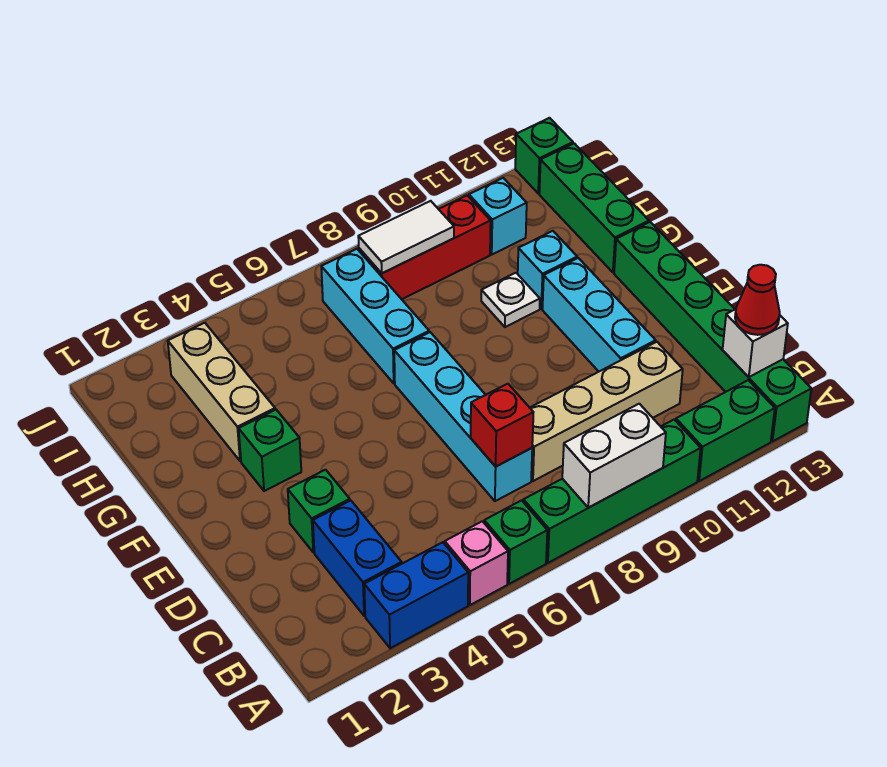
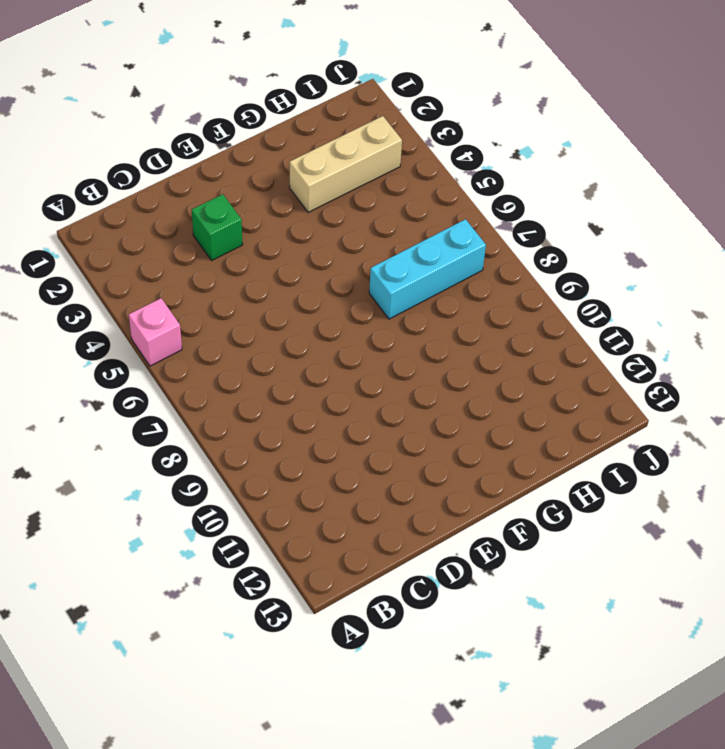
none -> blue 1x2 brick [364,542,468,648]
none -> green 1x1 brick [484,501,547,584]
none -> green 1x4 brick [523,420,701,563]

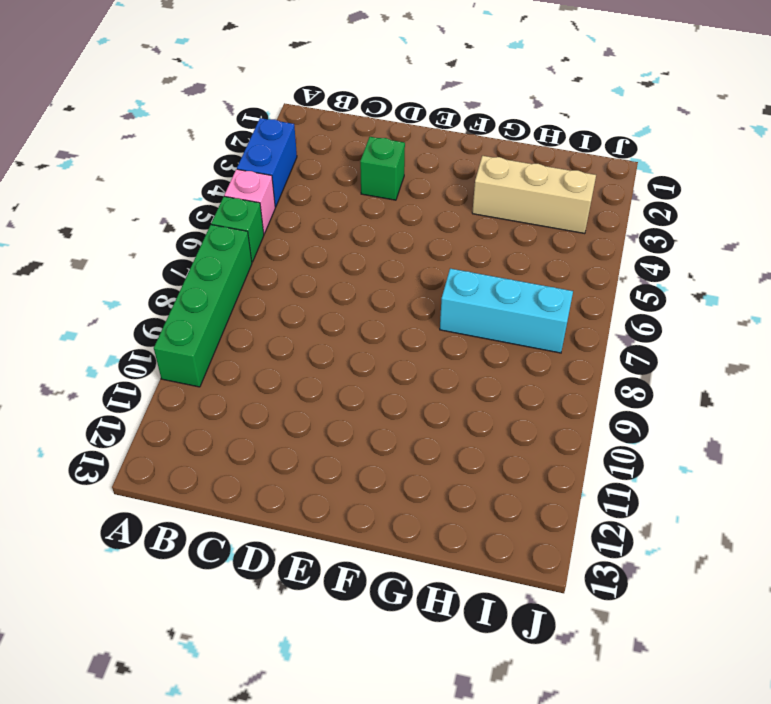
none -> green 1x2 brick [676,380,775,481]
none -> green 1x6 brick [614,222,811,441]
none -> blue 1x2 brick [313,501,402,616]

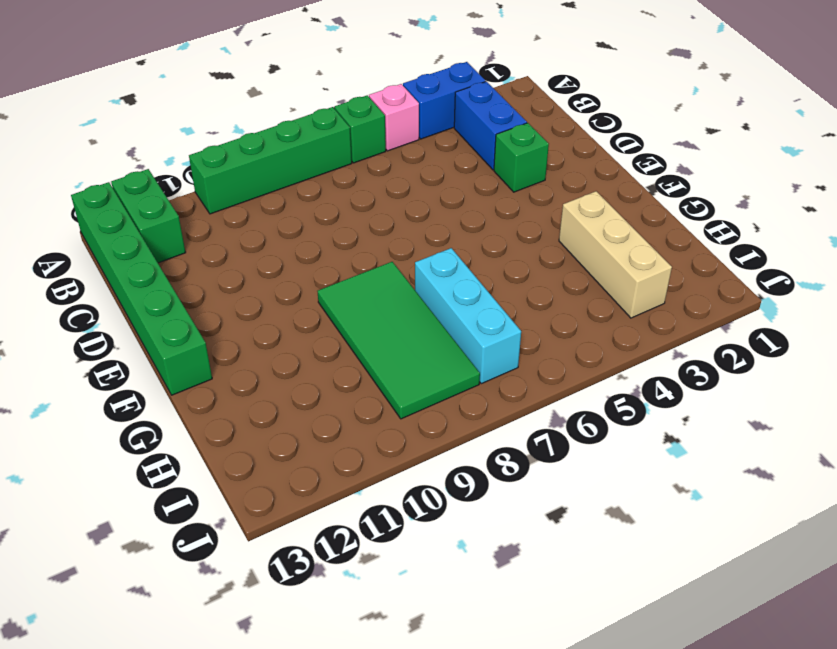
green 1x2 brick [111,169,186,263] -> green 1x2 brick turned to [676,380,775,481]
green 2x4 tile [317,262,480,419] -> red 1x3 brick [359,196,491,299]
none -> cyan 1x4 brick [394,332,532,501]
none -> tan 1x4 brick [530,342,683,481]
none -> cyan 1x3 brick [543,258,656,371]

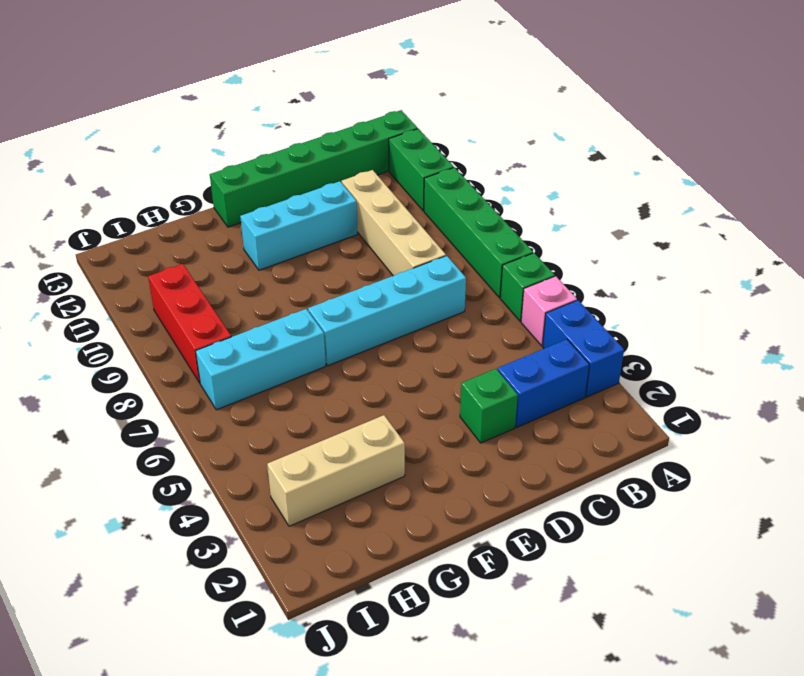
none -> green 1x1 brick [239,410,301,491]
none -> white 1x1 plate [481,273,540,327]
none -> cyan 1x1 brick [518,231,577,309]

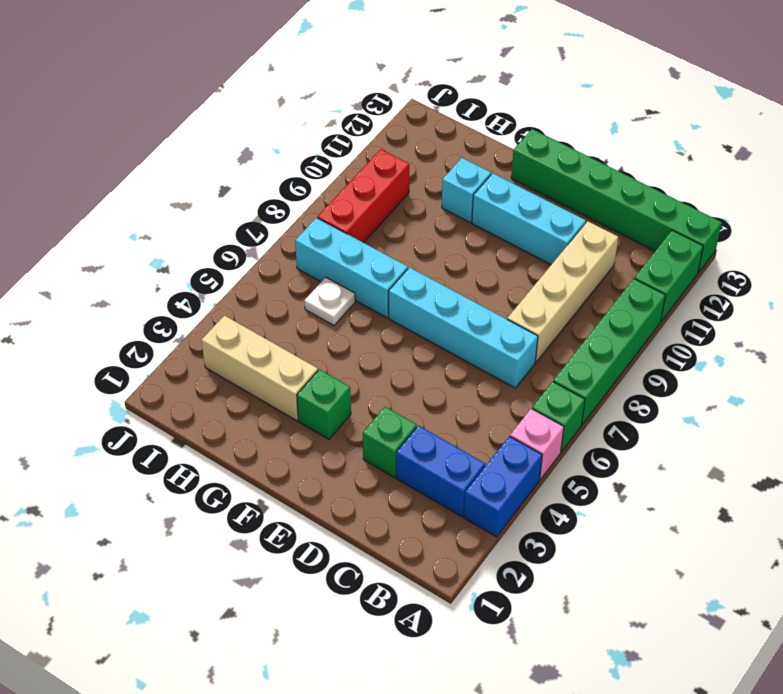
white 1x1 plate [304,277,355,325] -> white 1x1 plate moved to [481,273,540,327]
none -> green 1x3 brick [539,143,649,272]
none -> cyan 1x1 brick [469,178,527,254]
none -> green 1x1 brick [515,118,573,193]

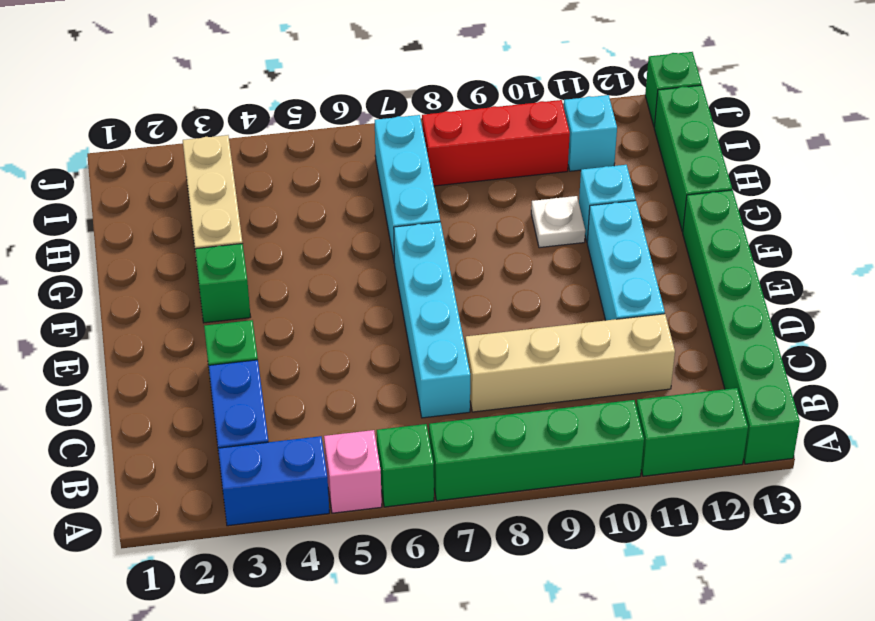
none -> white 1x2 brick [562,404,666,508]
none -> white 1x1 brick [723,309,788,377]
none -> red 1x1 brick [471,384,533,467]

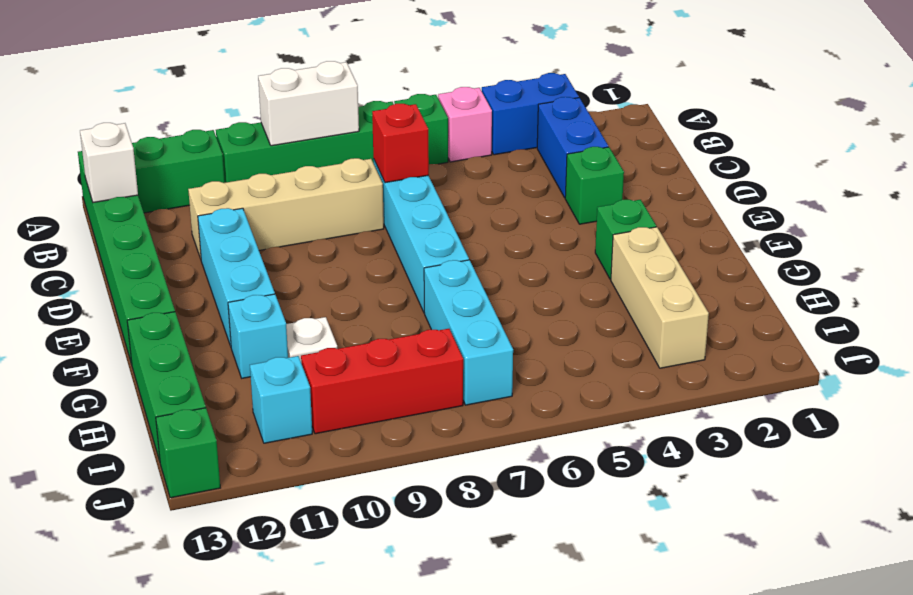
none -> white 1x2 tile [358,201,454,273]
none -> red 1x1 cone [735,265,780,335]

